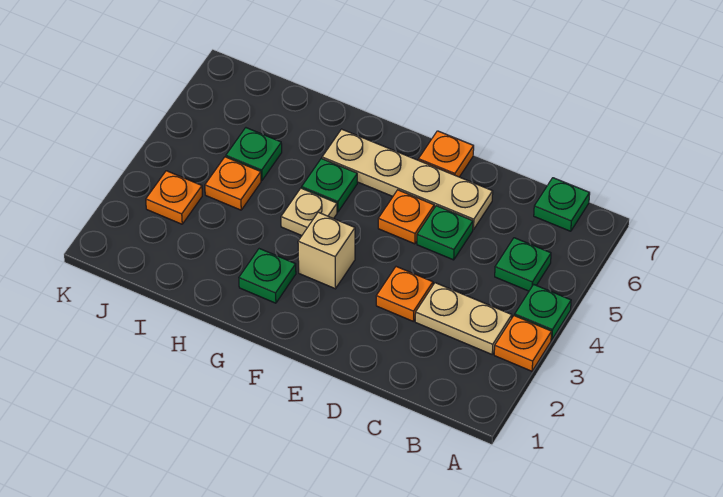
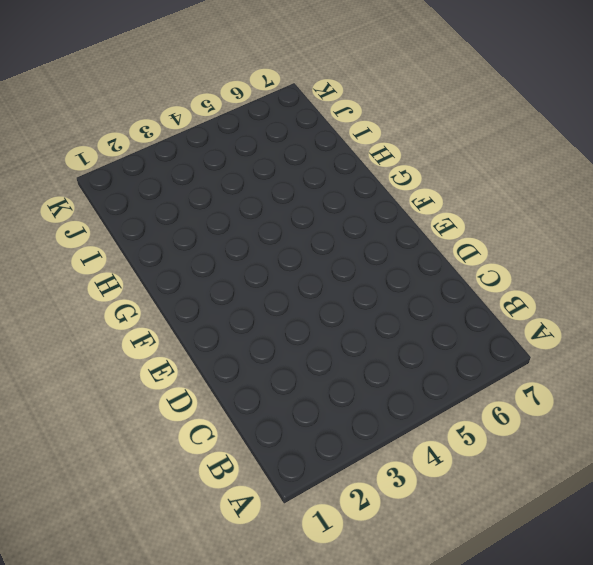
none -> orange 1x1 plate [494,316,552,371]
none -> green 1x1 plate [515,285,571,340]
none -> tan 1x2 plate [415,283,512,354]

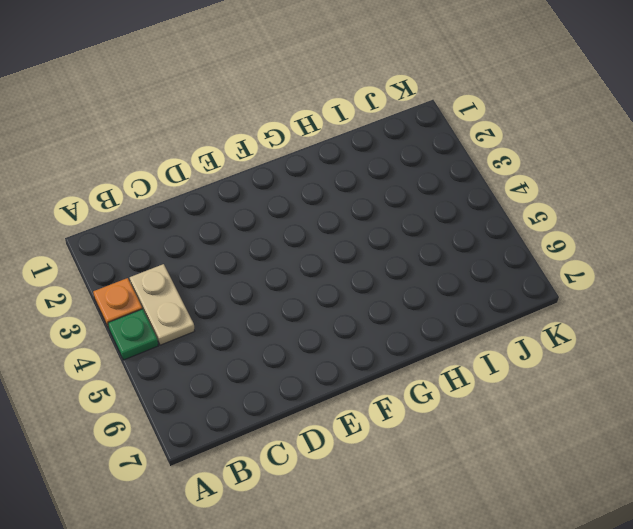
tan 1x2 plate [130,264,194,345] -> tan 1x2 plate turned to [415,283,512,354]
none -> green 1x1 plate [495,238,551,291]
none -> green 1x1 plate [534,178,590,231]
none -> orange 1x1 plate [376,267,433,321]

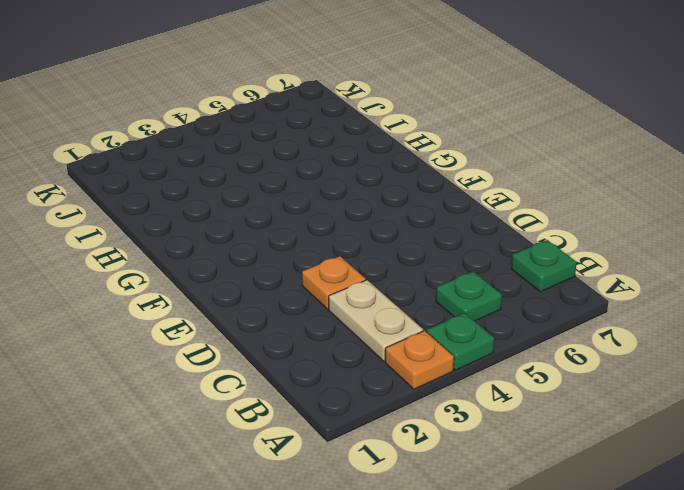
none -> green 1x1 plate [417,206,473,260]
none -> tan 1x4 plate [322,129,493,230]
none -> orange 1x1 plate [378,190,434,244]

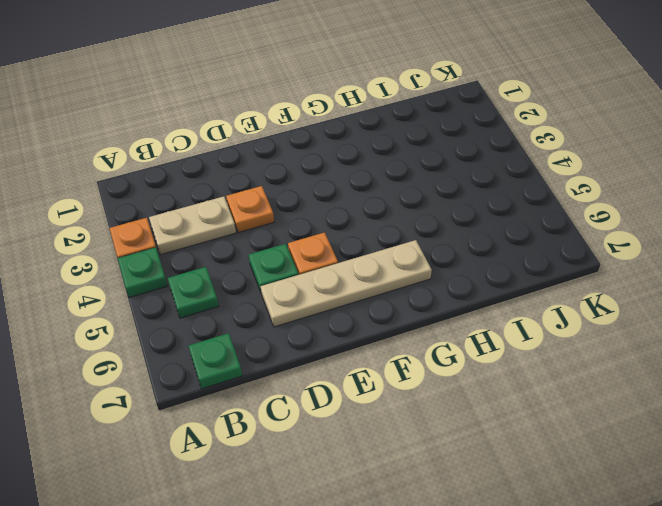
none -> orange 1x1 plate [418,131,474,177]
none -> tan 1x1 brick [298,212,355,289]
none -> green 1x1 plate [239,249,296,303]

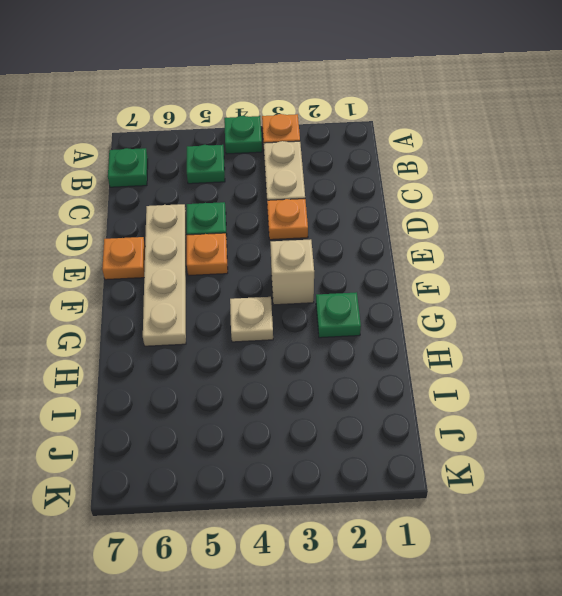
none -> green 1x1 plate [302,159,357,212]
none -> orange 1x1 plate [205,157,261,210]
none -> green 1x1 plate [226,128,282,180]

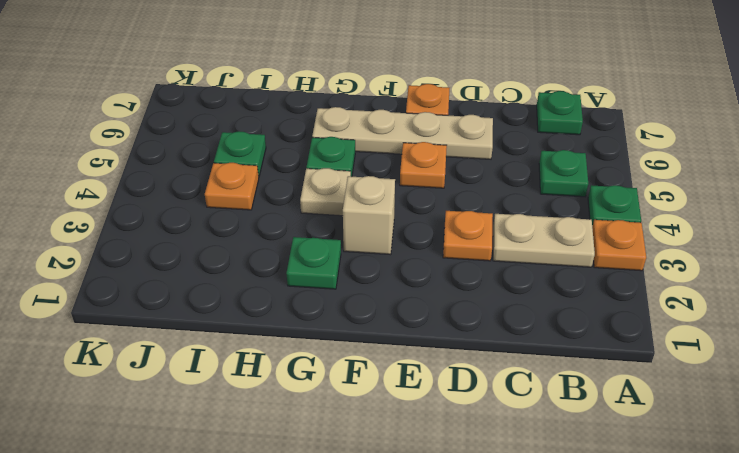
none -> green 1x1 plate [417,206,473,260]
none -> orange 1x1 plate [146,171,202,224]

